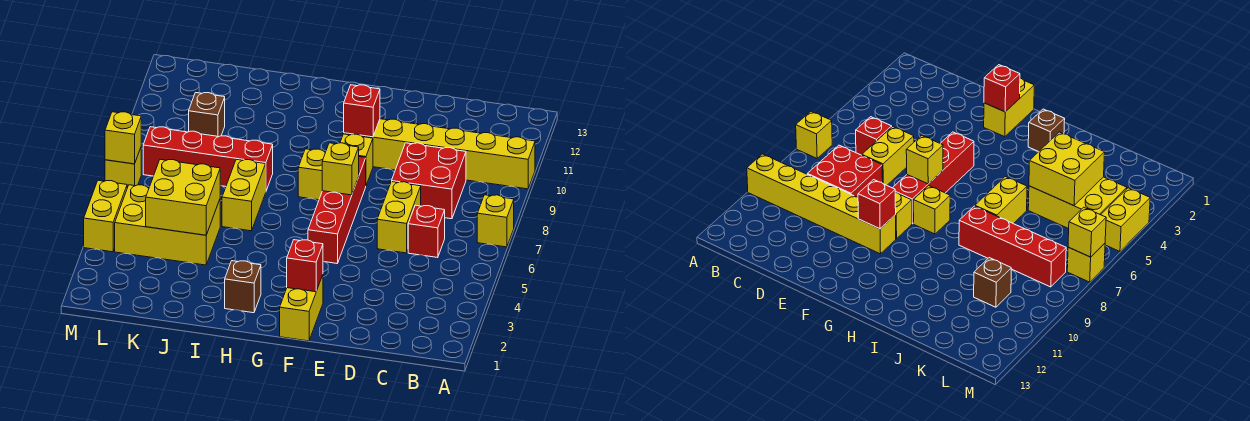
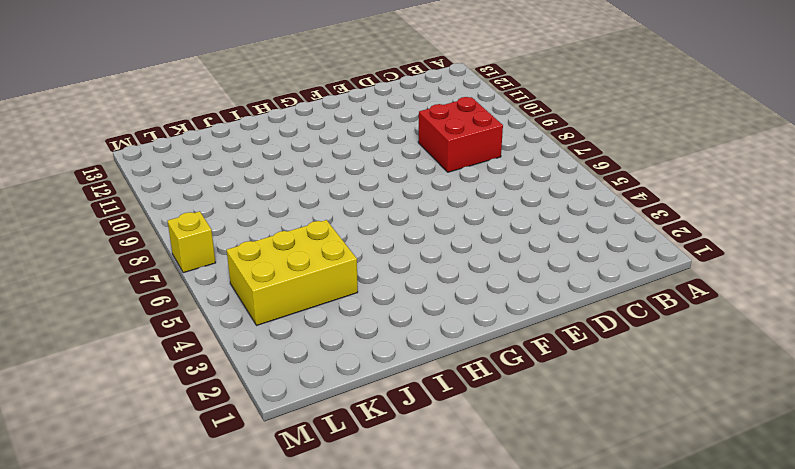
none -> yellow 1x1 brick [477,195,514,247]
none -> yellow 1x6 brick [344,119,535,189]
none -> red 1x1 brick [408,205,445,258]

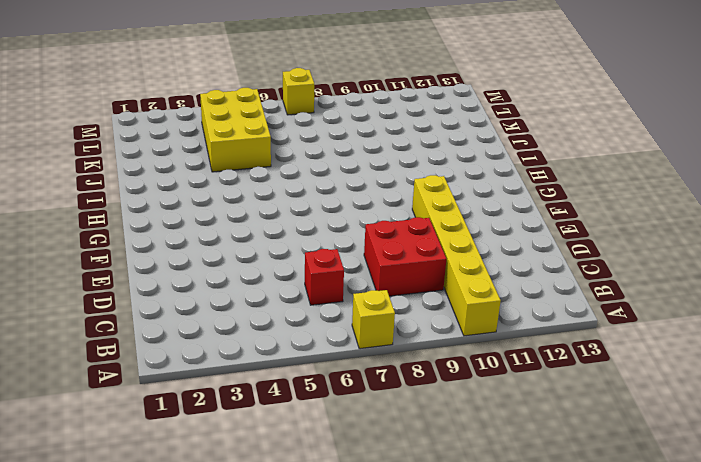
none -> yellow 1x2 brick [377,182,421,253]
none -> yellow 1x2 brick [280,275,323,341]
none -> red 1x4 brick [308,157,366,263]

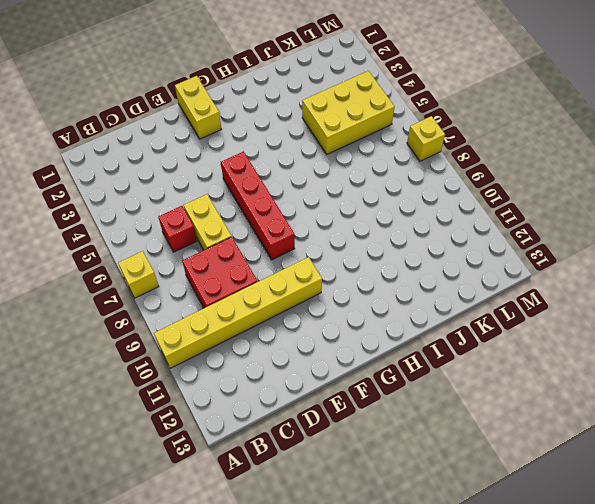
none -> yellow 1x1 brick [340,134,373,185]
none -> yellow 1x1 brick [298,149,326,200]
none -> brown 1x1 brick [225,261,261,313]

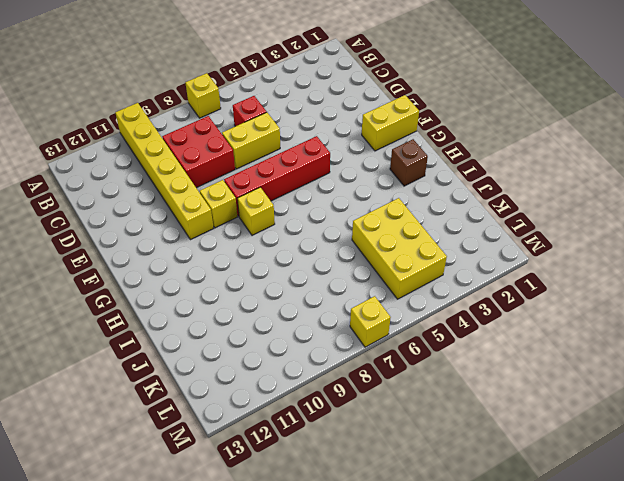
none -> yellow 1x2 brick [222,159,266,231]
none -> red 1x4 brick [143,127,273,191]
none -> brown 1x1 brick [189,93,225,137]

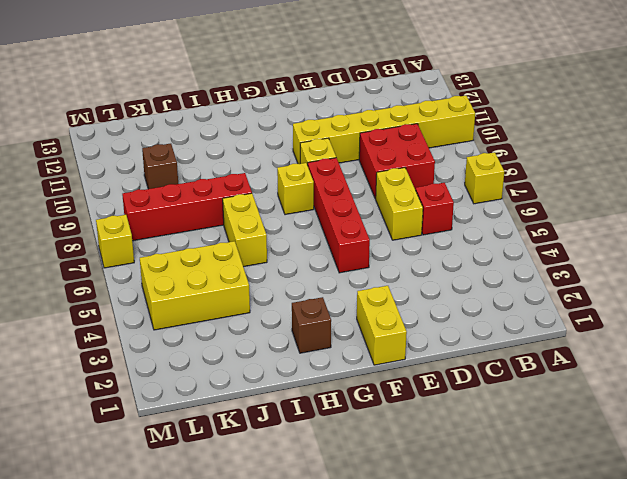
none -> yellow 1x2 brick [84,180,127,252]
none -> red 1x1 brick [287,240,323,292]
none -> yellow 1x1 brick [322,143,359,195]

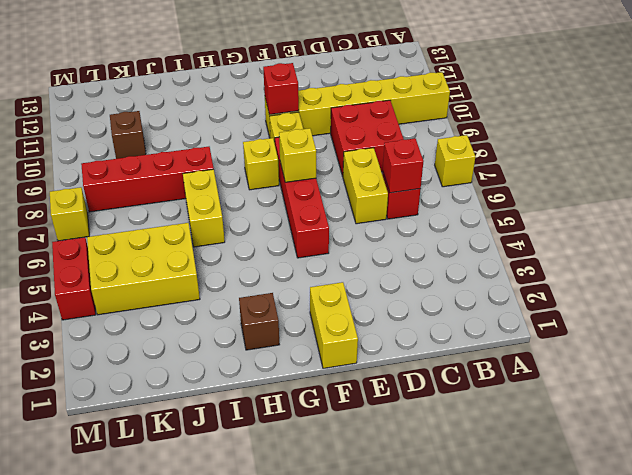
red 1x1 brick [383,138,424,193] -> red 1x1 brick moved to [287,240,323,292]
red 1x2 brick [52,237,96,320] -> yellow 1x2 brick [84,180,127,252]
none -> yellow 2x2 brick [146,159,220,235]
none -> yellow 1x1 brick [105,112,141,164]

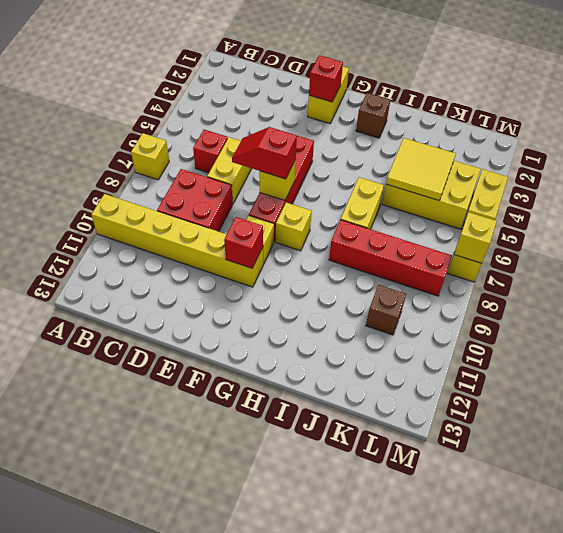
red 1x2 slope [232,127,297,179] -> none
yellow 2x2 tile [386,138,456,201] -> yellow 2x2 brick [146,159,220,235]

